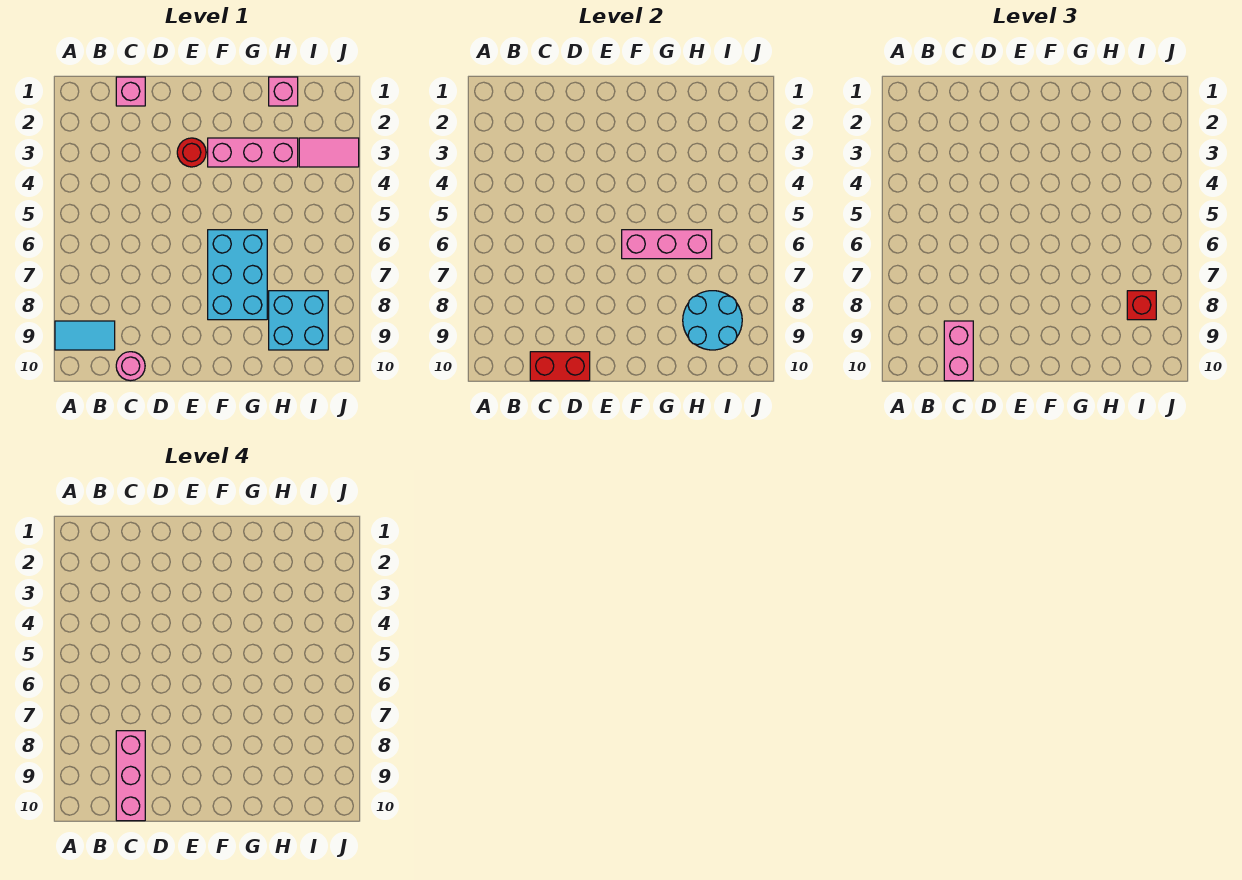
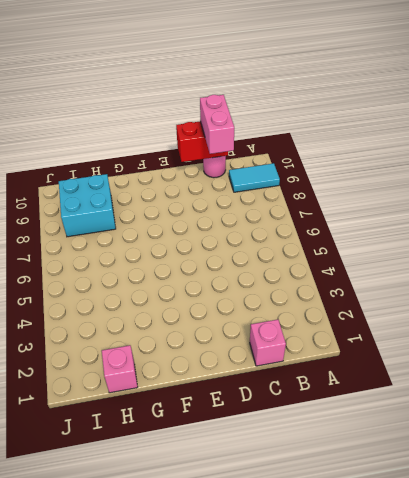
none -> red 1x1 round brick [177,138,206,167]
none -> pink 1x3 brick [208,138,298,167]
none -> cyan 2x3 brick [208,230,267,320]

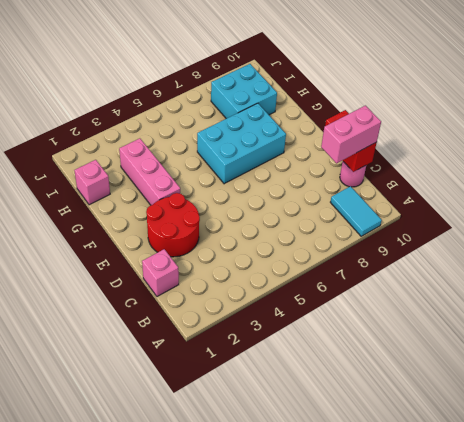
red 2x2 round brick [146,193,200,257] -> red 1x1 round brick [177,138,206,167]
none -> pink 1x2 tile [299,138,359,167]
none -> pink 1x3 brick [622,230,712,259]
none -> cyan 2x2 round brick [683,291,742,350]

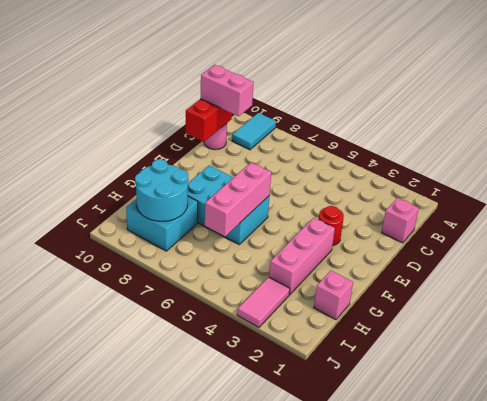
none -> red 1x1 brick [1127,291,1156,320]
none -> pink 1x3 brick [116,731,145,821]

